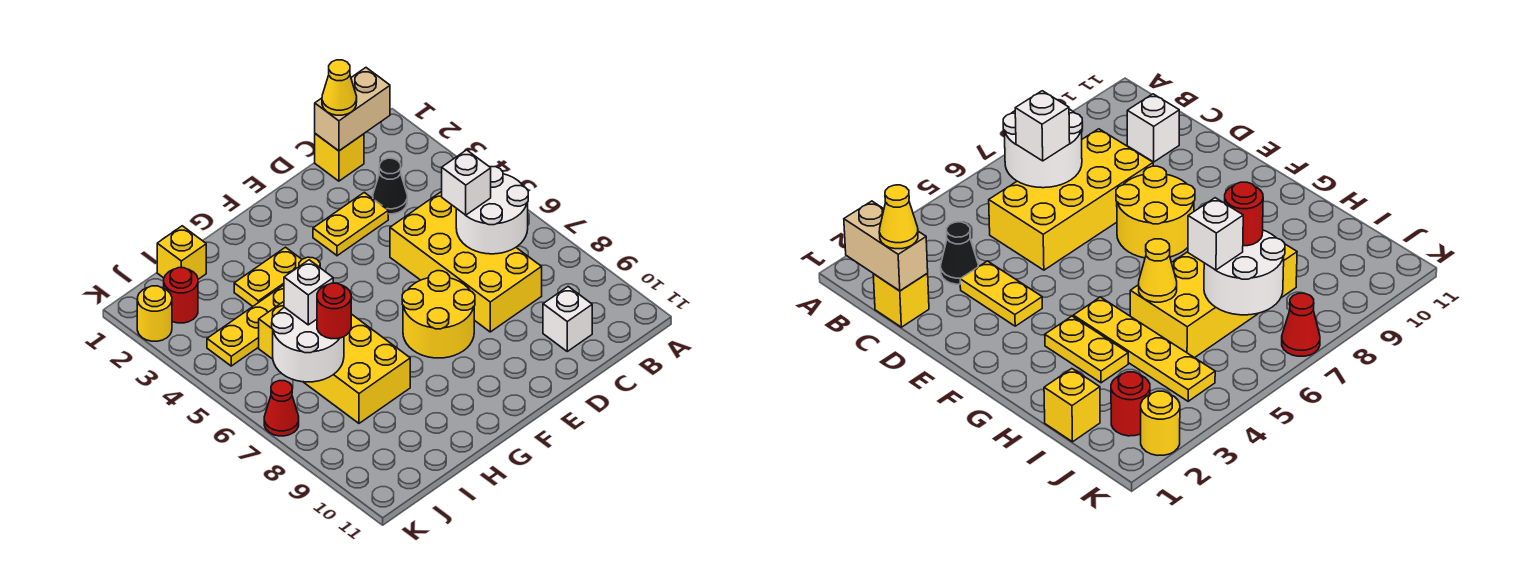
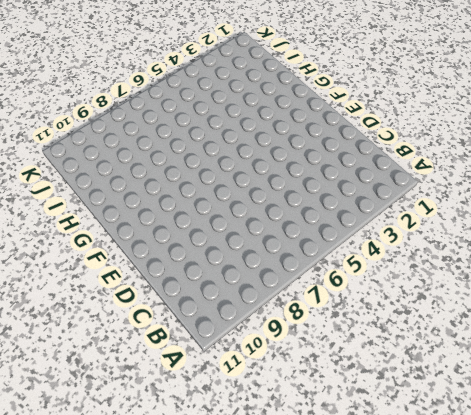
none -> yellow 1x1 brick [315,134,364,181]
none -> black 1x1 cone [373,158,407,214]
none -> yellow 2x4 brick [390,192,542,332]

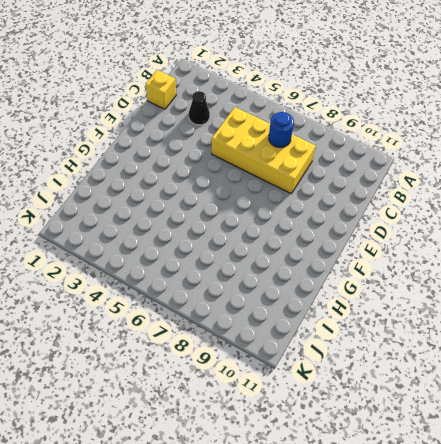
blue 1x1 round brick [269,112,294,147] -> white 2x2 round brick [456,167,528,254]
none -> white 1x1 brick [543,287,592,351]
none -> yellow 1x2 plate [313,192,388,256]
none -> yellow 2x2 round brick [402,271,475,358]

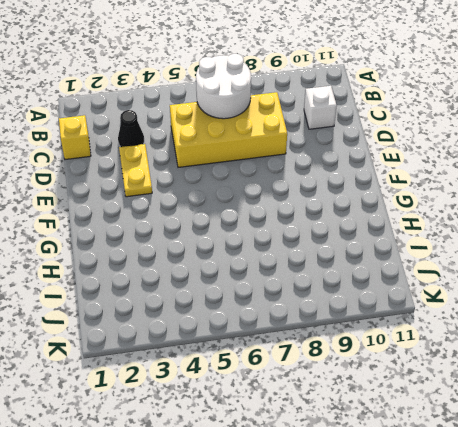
none -> yellow 2x2 round brick [402,271,475,358]
none -> yellow 1x2 plate [234,247,302,306]
none -> yellow 1x4 plate [207,285,284,366]

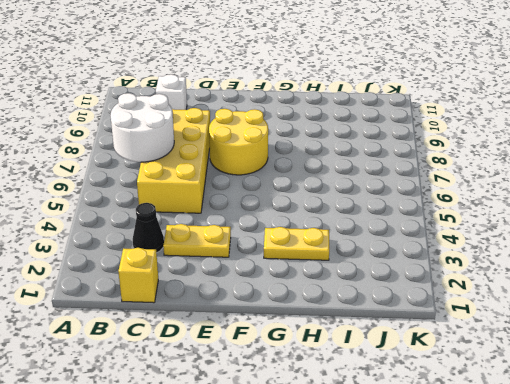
none -> yellow 1x4 plate [207,285,284,366]
none -> yellow 2x4 brick [259,302,410,423]
none -> yellow 1x1 brick [157,226,206,279]

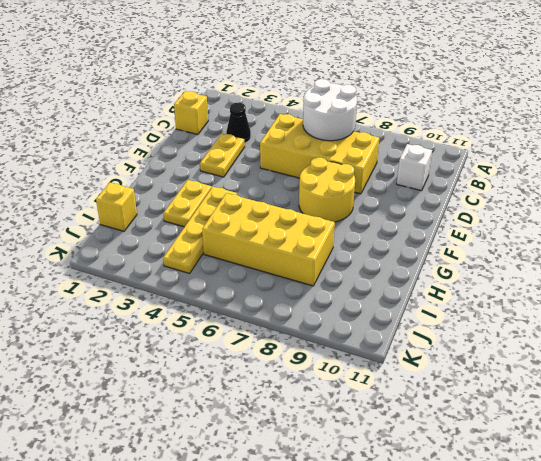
none -> red 1x1 round brick [164,268,198,323]
none -> yellow 1x1 round brick [137,286,172,341]
none -> red 1x1 cone [264,381,299,436]

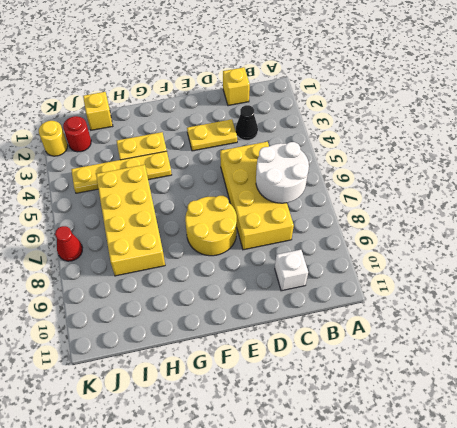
none -> tan 1x2 brick [315,68,390,151]
none -> yellow 1x1 cone [1139,239,1177,302]
none -> white 2x2 round brick [272,307,344,382]

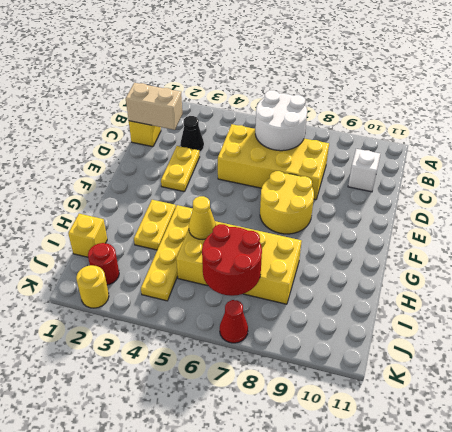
tan 1x2 brick [126,83,182,130] -> tan 1x2 brick turned to [315,68,390,151]
red 2x2 round brick [202,224,262,296] -> white 2x2 round brick [272,307,344,382]
none -> yellow 1x1 cone [322,60,357,115]
none -> white 1x1 brick [442,150,491,215]
none -> white 1x1 brick [284,260,333,325]

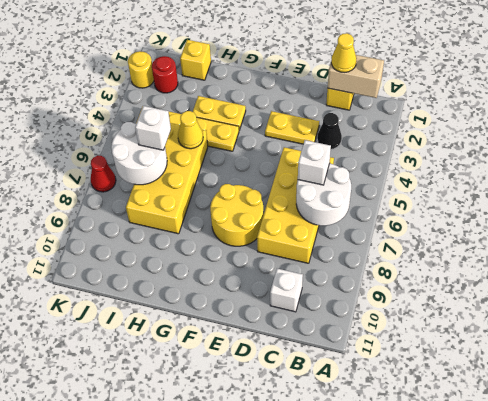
none -> red 1x1 round brick [317,283,351,339]

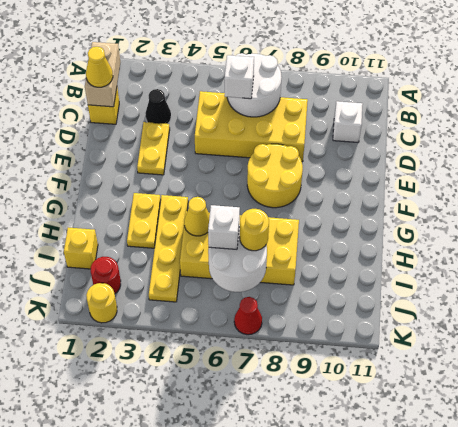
yellow 1x1 round brick [240,209,269,251] -> red 1x1 round brick [317,283,351,339]

